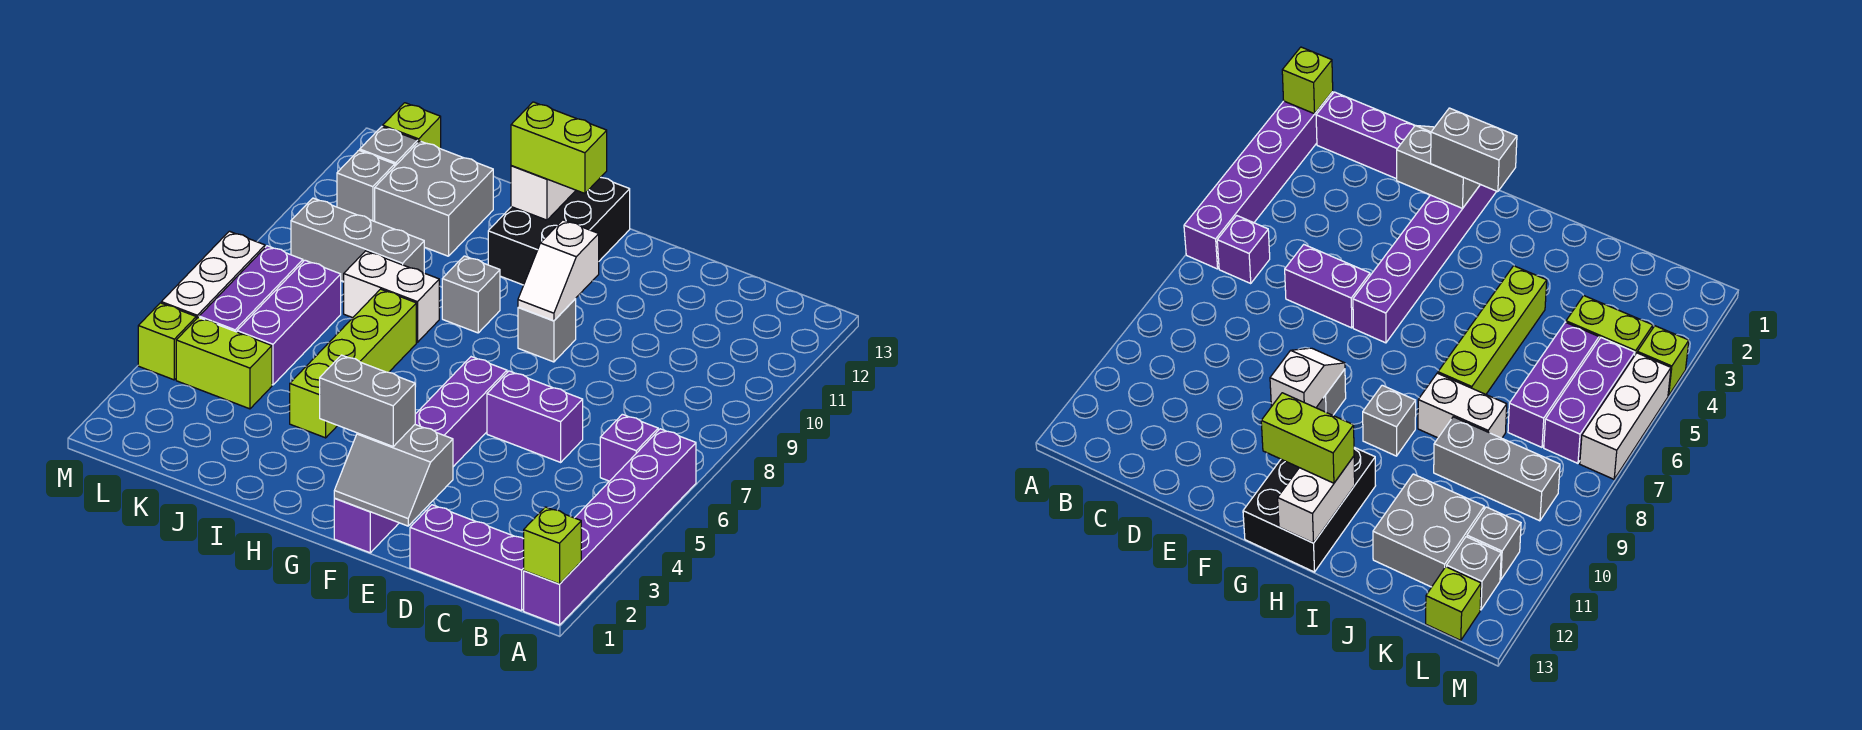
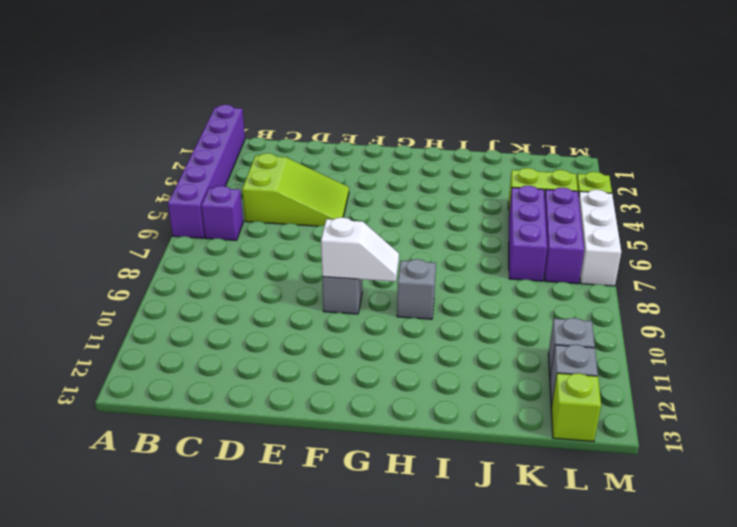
lime 2x3 slope [242,153,349,226] -> none
white 1x2 slope [321,217,399,282] -> white 1x2 slope turned to [518,220,599,321]
none -> purple 1x3 brick [410,505,524,611]
none -> purple 1x2 brick [487,371,583,462]
none -> purple 1x6 brick [334,357,507,553]

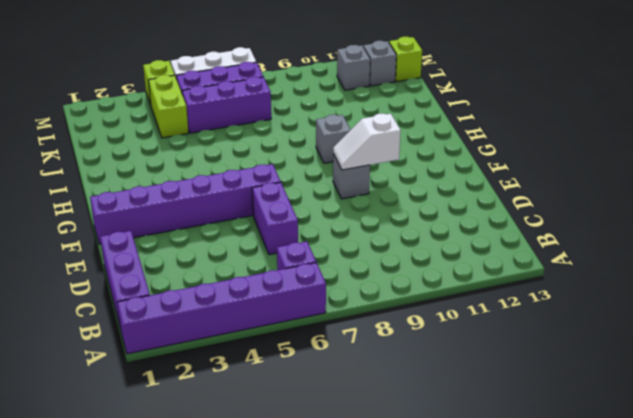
none -> black 2x3 brick [488,177,630,285]
none -> lime 1x4 brick [290,289,416,438]
none -> white 1x2 brick [344,251,439,342]

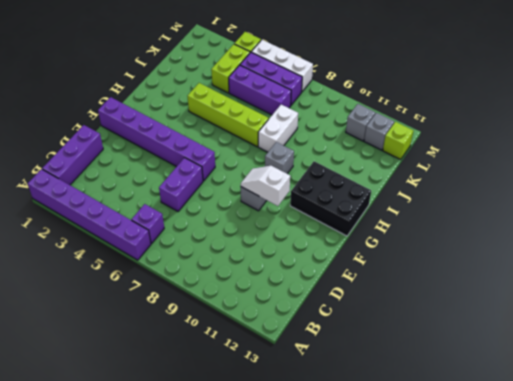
none -> grey 1x3 brick [291,198,424,282]
none -> grey 2x2 brick [375,141,493,256]
none -> lime 1x1 brick [524,507,581,584]

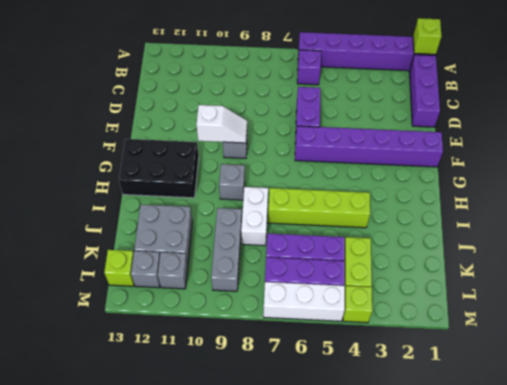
none -> grey 2x2 slope [334,425,453,526]
none -> white 1x2 brick [511,166,576,220]
none -> grey 1x2 brick [320,355,415,446]

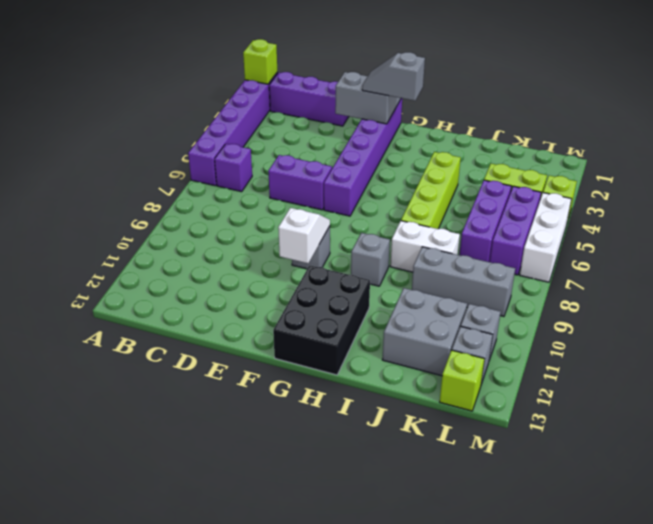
grey 1x2 slope [362,52,425,101] -> grey 1x2 brick [320,355,415,446]
none -> white 1x2 brick [511,166,576,220]
none -> lime 1x2 brick [511,102,607,193]

